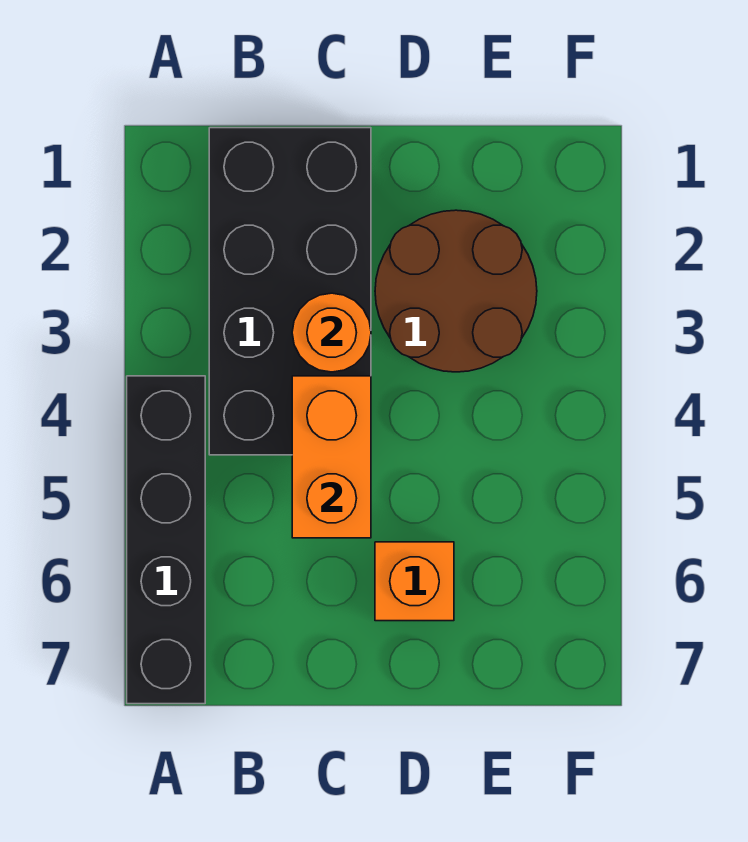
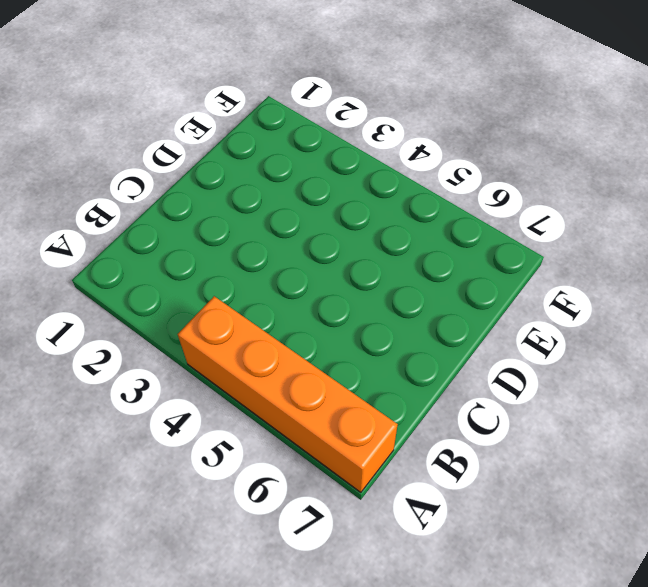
orange 1x4 brick [178,296,398,492] -> black 1x4 brick [127,376,205,704]
none -> black 2x4 brick [209,128,371,455]
none -> brown 2x2 round brick [375,210,537,372]

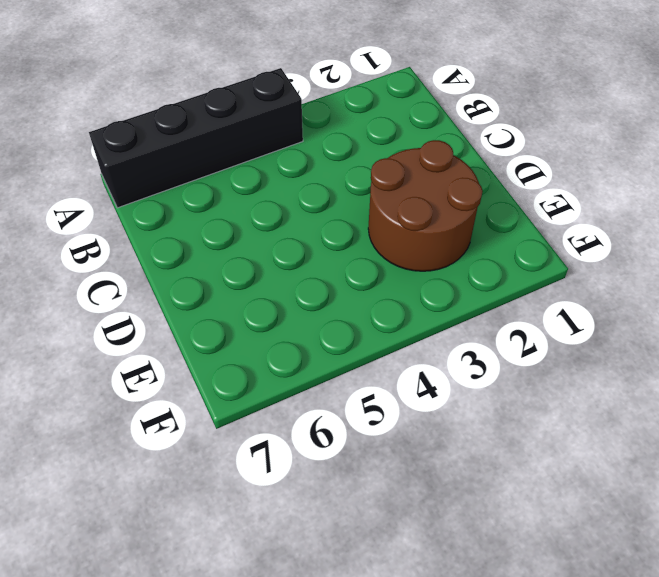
none -> black 2x4 brick [209,128,371,455]
none -> orange 1x1 brick [375,542,454,621]

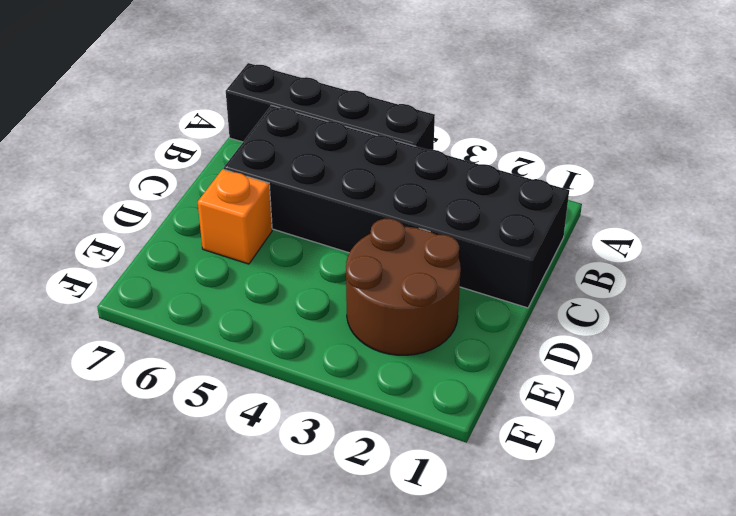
black 2x6 brick [224,106,569,308] -> black 2x4 brick [209,128,371,455]
none -> orange 1x1 round brick [292,293,371,372]
none -> orange 1x2 brick [292,376,371,538]

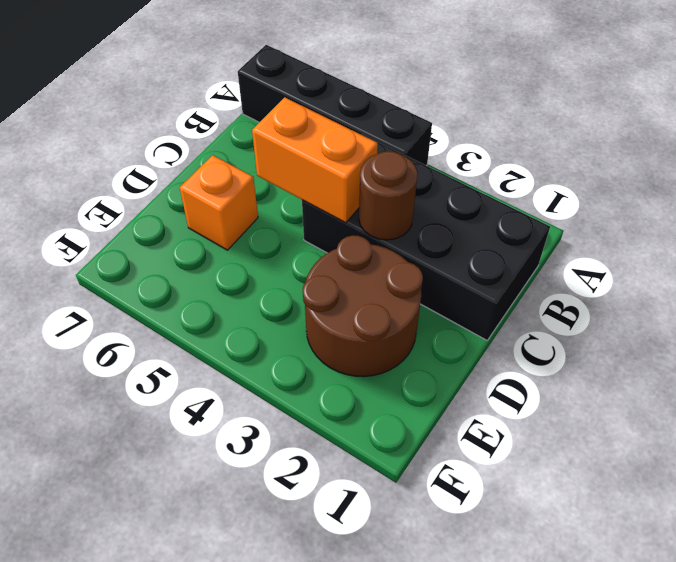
brown 1x1 round brick [359,151,418,240] -> orange 1x1 round brick [292,293,371,372]

